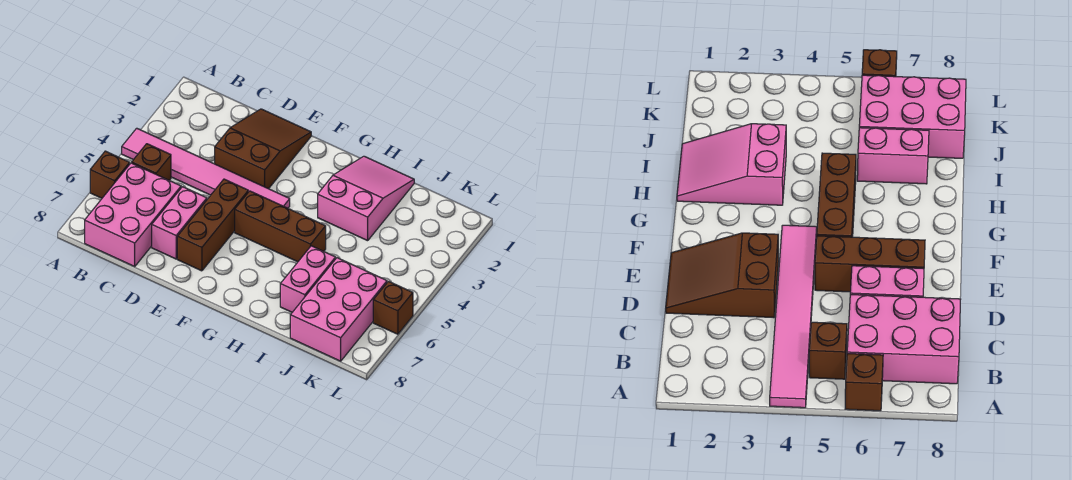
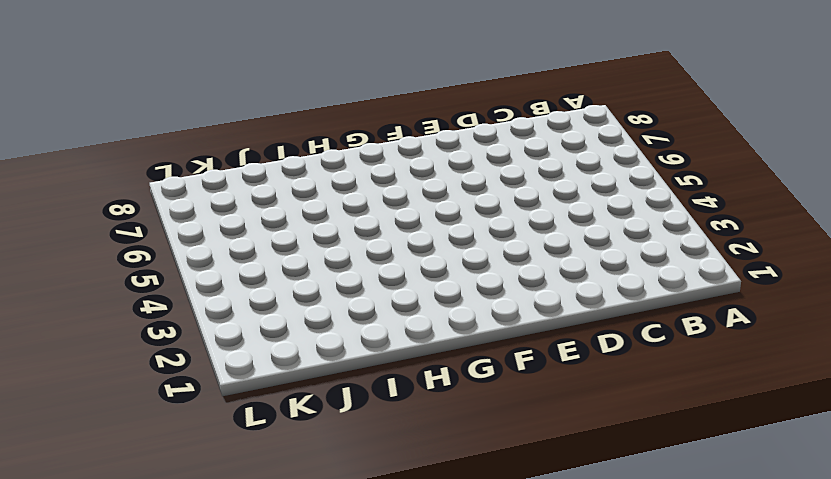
none -> pink 1x6 tile [122,128,290,208]
none -> brown 1x1 brick [90,151,130,198]
none -> brown 1x1 brick [132,144,171,180]

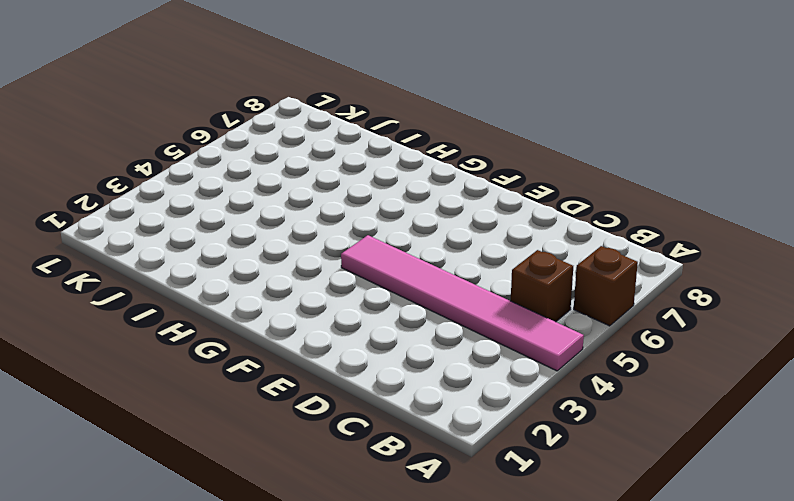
none -> pink 2x3 brick [85,163,181,266]
none -> brown 2x3 slope [215,109,311,189]
none -> pink 1x2 brick [152,187,207,259]

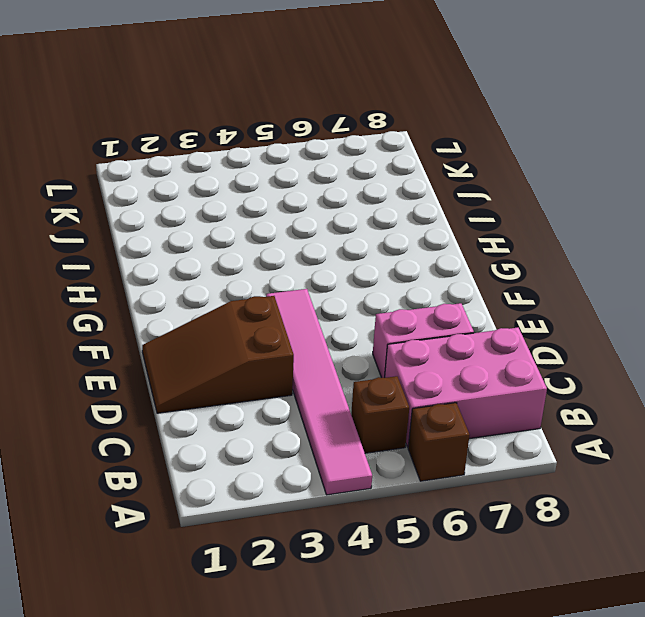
none -> brown 1x3 brick [177,179,248,271]
none -> brown 1x3 brick [235,191,326,262]
none -> pink 2x3 slope [318,156,414,241]

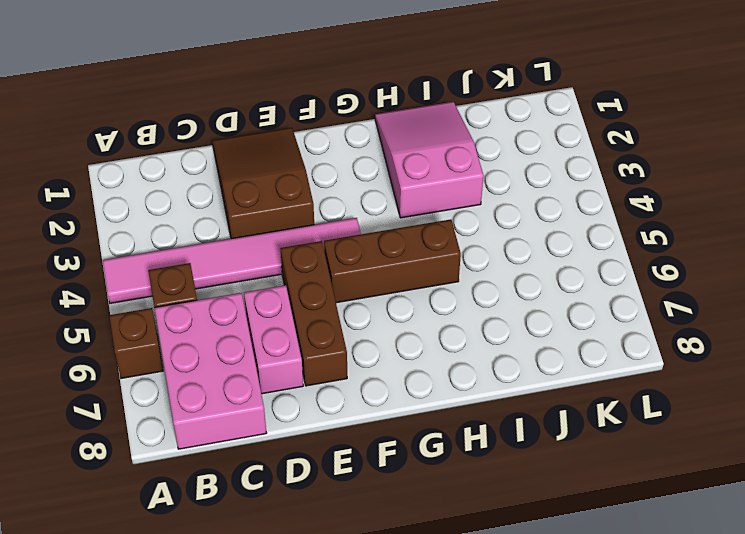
none -> pink 1x2 brick [280,246,336,312]
none -> pink 2x3 brick [290,258,387,361]
none -> brown 1x1 brick [373,281,413,334]

